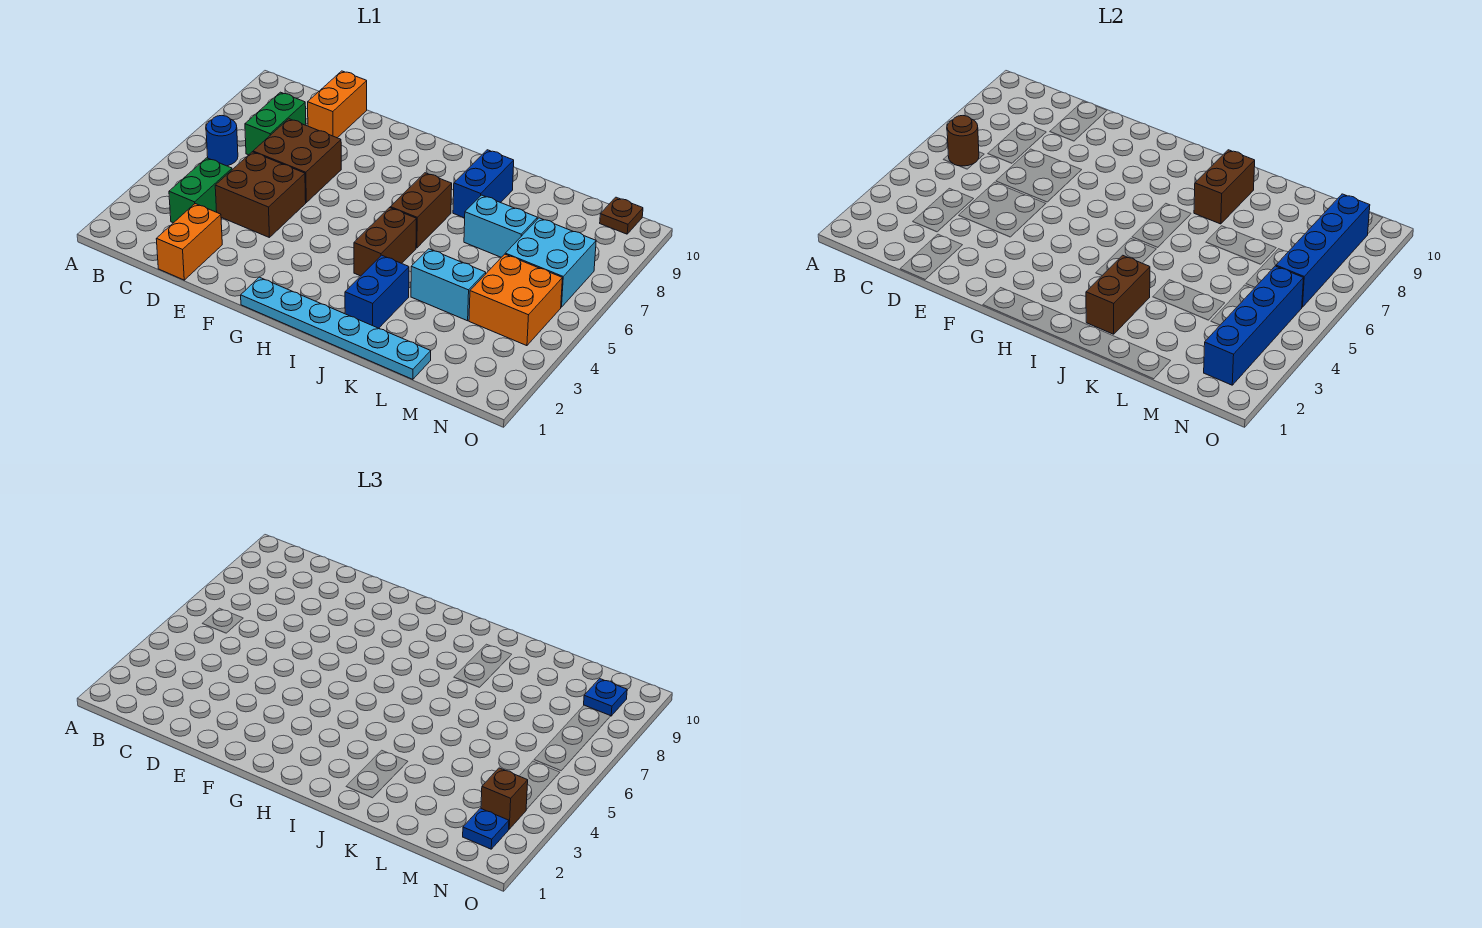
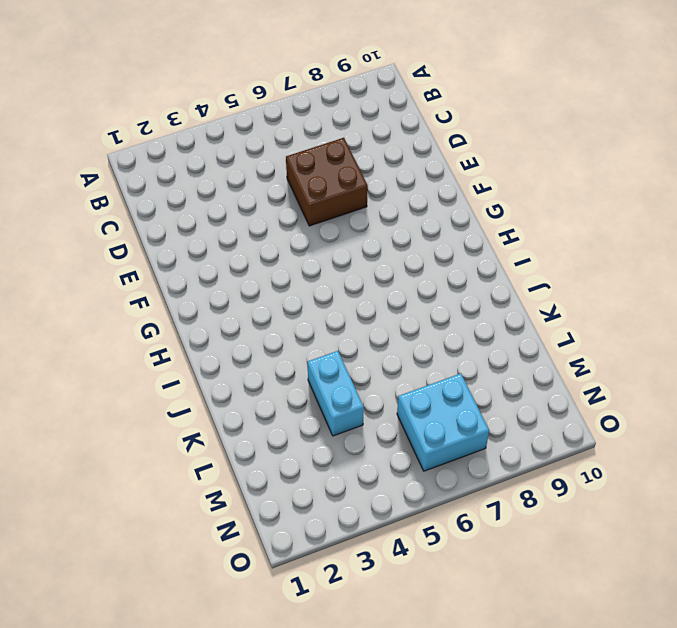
none -> blue 1x1 round brick [206,116,238,166]
none -> green 1x2 brick [169,158,232,223]
none -> green 1x2 brick [245,92,306,155]

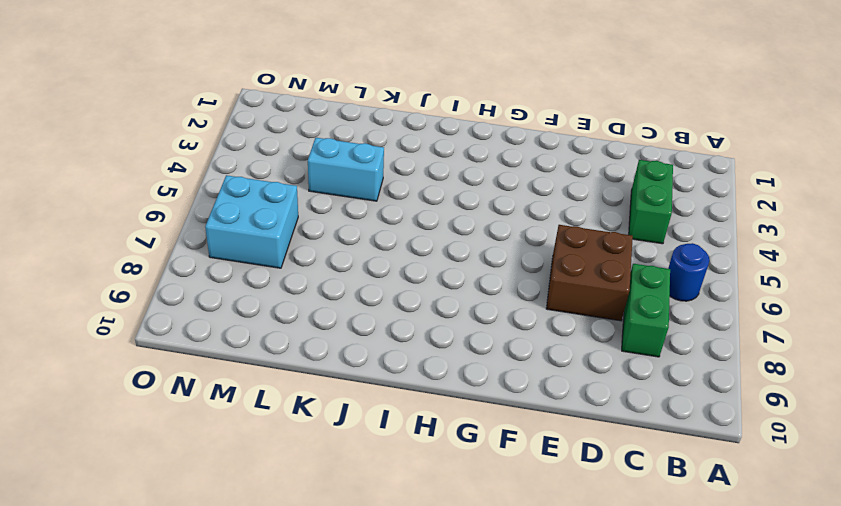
none -> orange 1x2 brick [156,204,222,280]
none -> brown 2x2 brick [215,152,306,237]
none -> orange 1x2 brick [308,71,367,138]

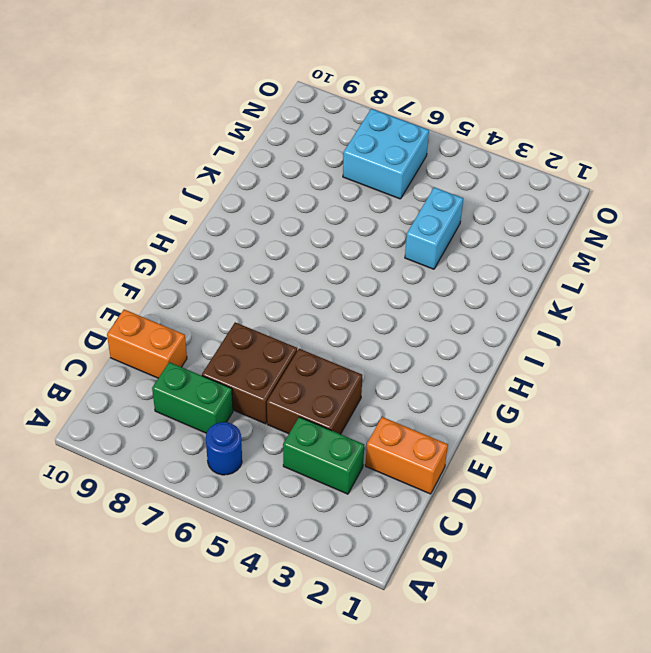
none -> cyan 1x6 plate [241,277,431,379]
none -> brown 1x2 brick [354,208,416,276]
none -> brown 1x2 brick [390,173,452,248]

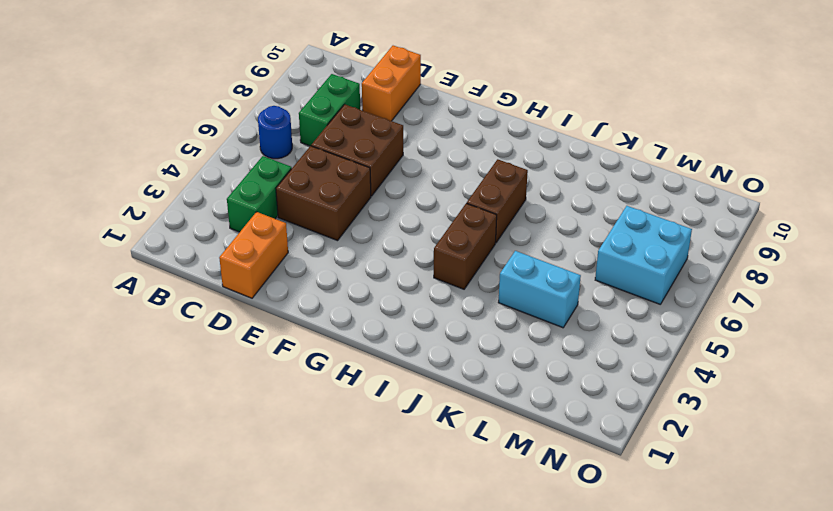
none -> cyan 1x6 plate [241,277,431,379]
none -> blue 1x2 brick [345,255,409,328]
none -> blue 1x2 brick [453,150,514,218]

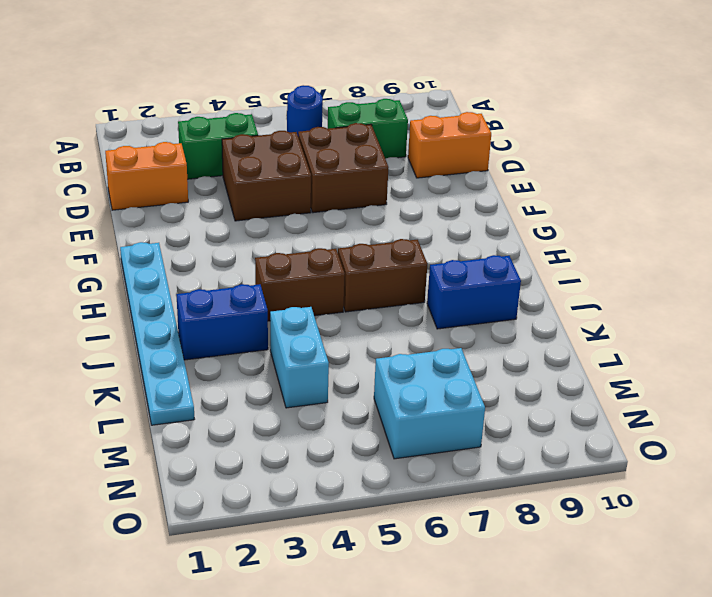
none -> cyan 1x2 brick [464,195,537,257]
none -> orange 2x2 brick [469,254,562,346]
none -> brown 1x1 plate [600,197,643,234]

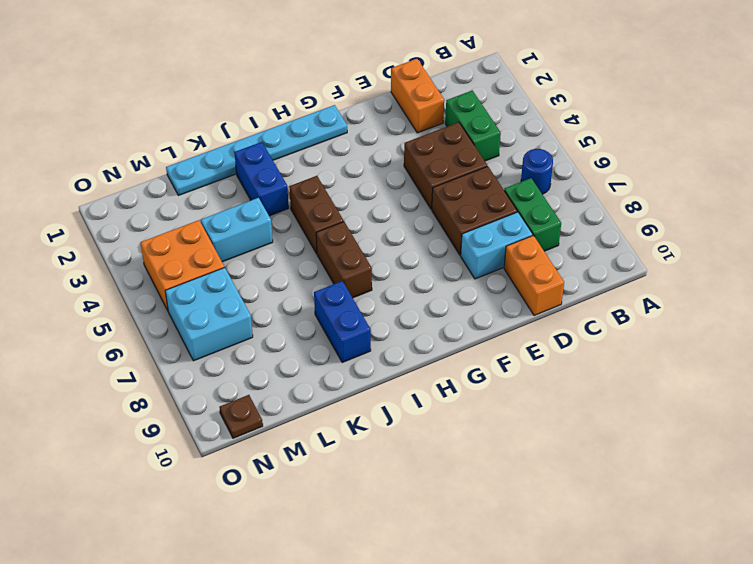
cyan 1x2 brick [461,212,533,279] -> cyan 1x2 brick moved to [464,195,537,257]
none -> brown 1x1 round brick [947,116,979,166]
none -> brown 1x2 brick [1086,255,1150,334]
none -> brown 1x2 brick [1194,150,1255,224]

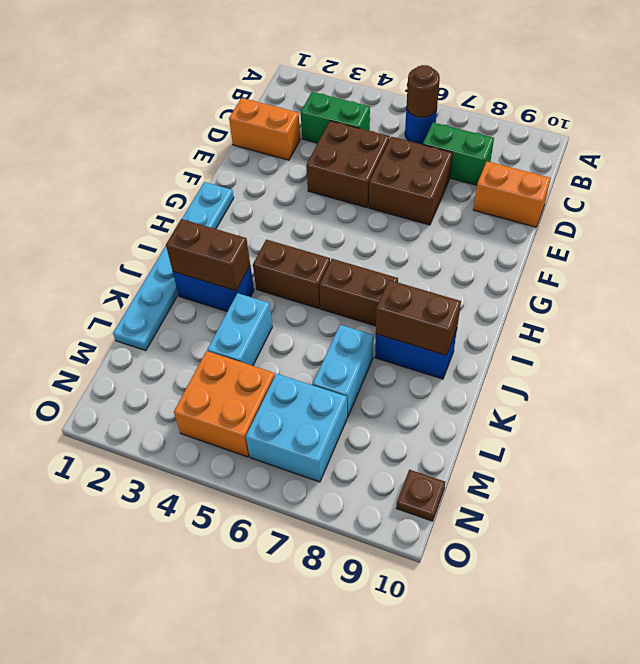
none -> blue 1x4 brick [1204,266,1303,385]
none -> blue 1x4 brick [1276,194,1370,307]
none -> blue 1x1 plate [463,808,509,849]

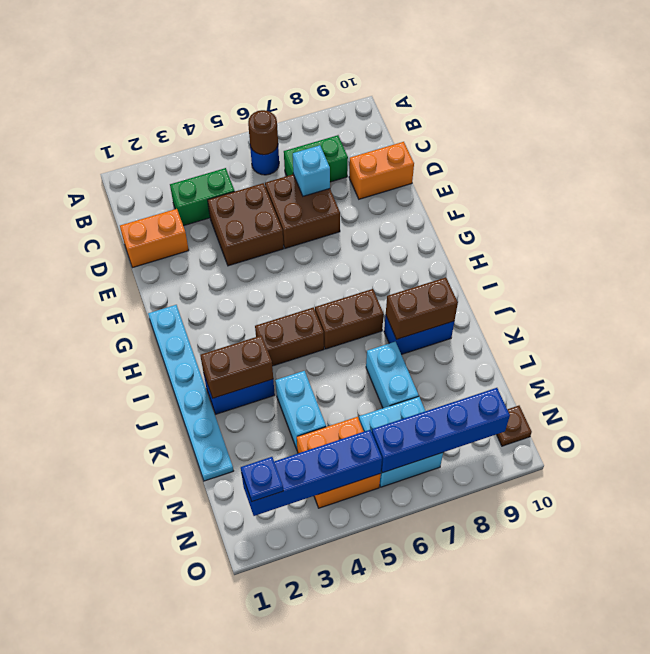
cyan 1x1 brick [293,145,330,196] -> none
none -> brown 1x1 brick [481,768,528,829]
none -> blue 1x1 plate [584,679,627,716]

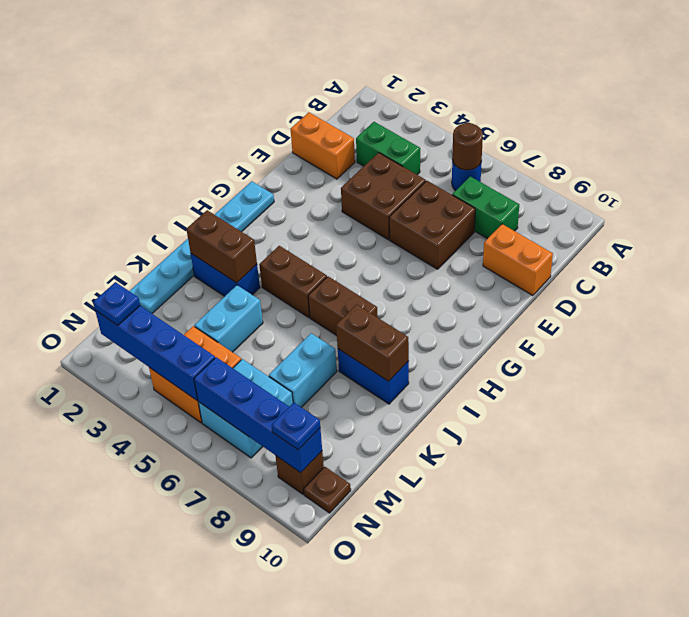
brown 1x1 brick [276,451,324,494] -> brown 1x1 brick moved to [481,768,528,829]

